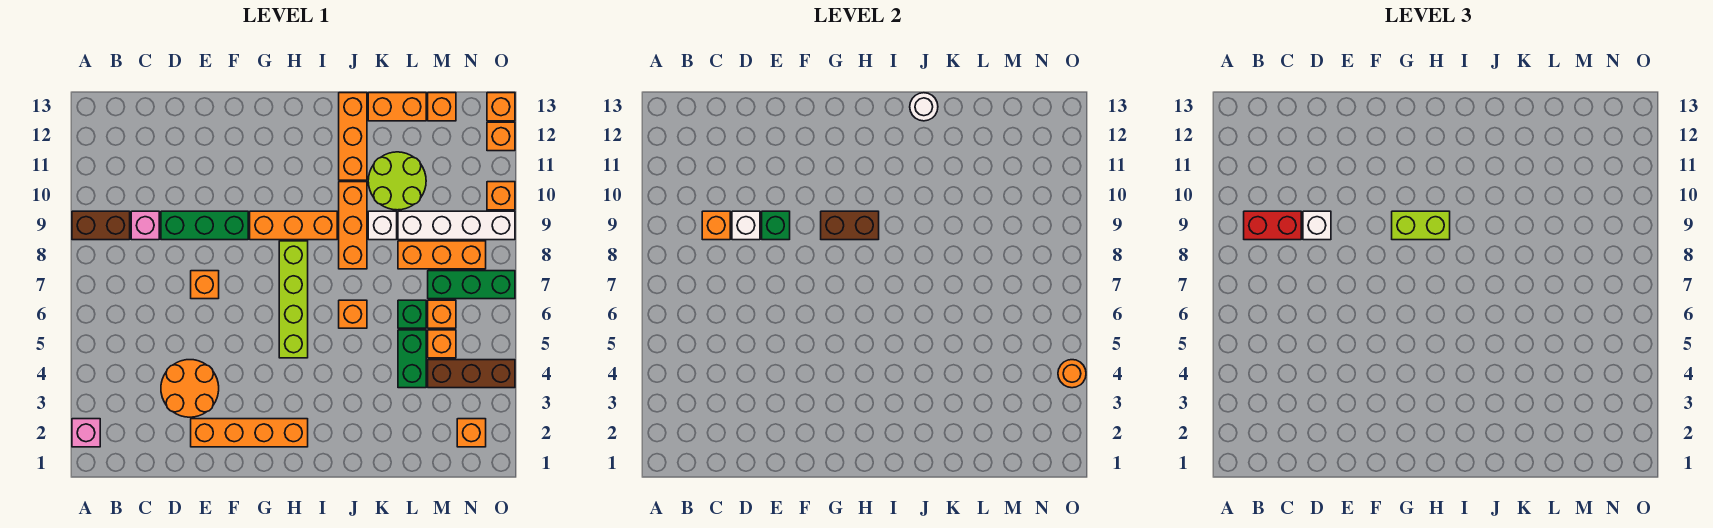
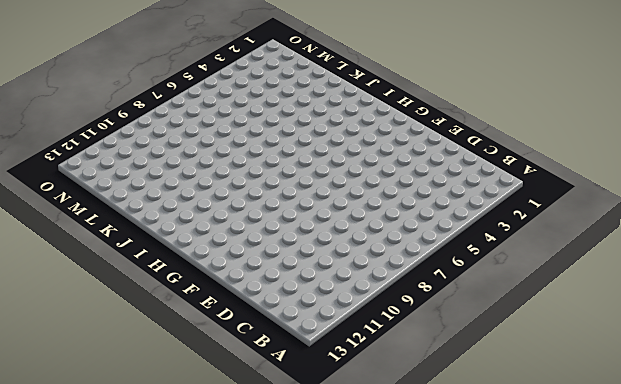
none -> pink 1x1 brick [72,419,100,447]
none -> brown 1x2 brick [72,211,130,240]
none -> pink 1x1 brick [131,211,159,240]
none -> orange 2x2 round brick [161,360,219,417]

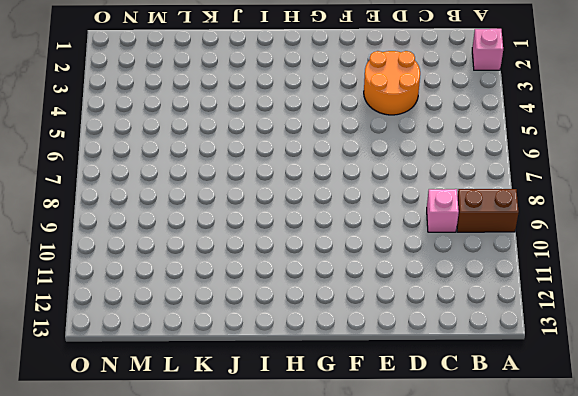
none -> green 1x3 brick [161,211,248,240]
none -> orange 1x4 brick [191,419,308,447]
none -> orange 1x1 brick [191,271,219,299]
none -> orange 1x3 brick [250,211,337,240]

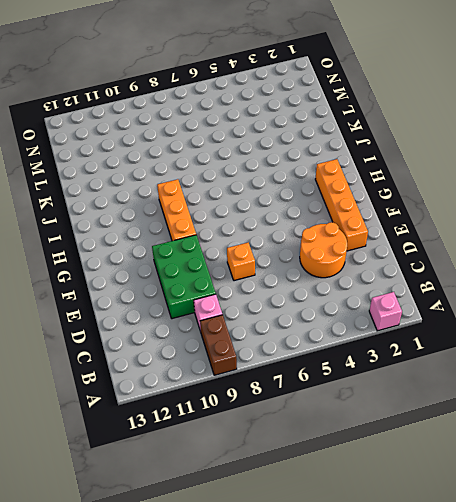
green 2x3 brick [152,235,216,319] -> green 1x3 brick [161,211,248,240]
none -> lime 1x4 brick [279,241,308,358]
none -> orange 1x1 brick [339,300,367,328]
none -> orange 1x3 brick [339,182,367,269]
none -> orange 1x3 brick [339,93,367,180]

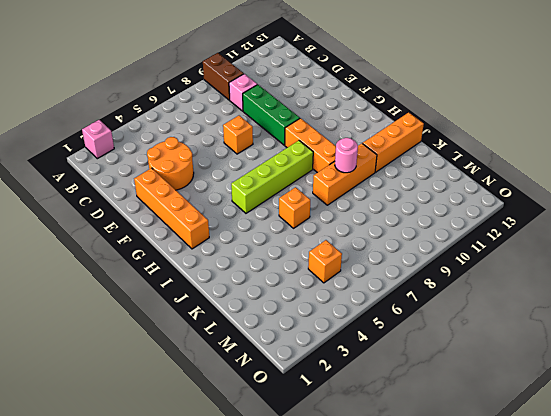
pink 1x1 round brick [335,138,358,173] -> none
none -> white 1x1 brick [368,211,397,240]
none -> lime 2x2 round brick [368,152,426,210]
none -> orange 1x2 brick [368,93,426,121]
none -> green 1x2 brick [398,330,426,388]

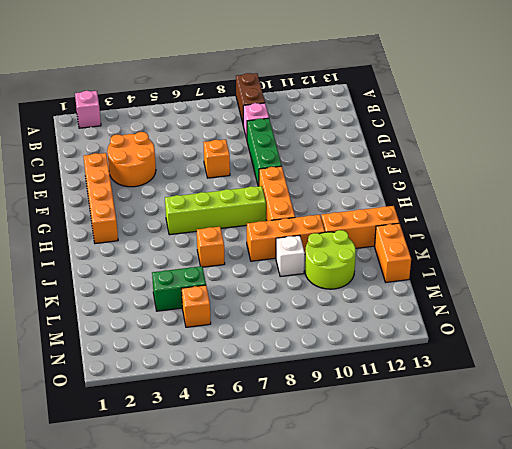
none -> green 1x1 brick [398,300,426,328]
none -> orange 1x3 brick [398,241,486,269]
none -> white 1x4 brick [398,211,515,240]
none -> brown 1x3 brick [428,360,515,388]

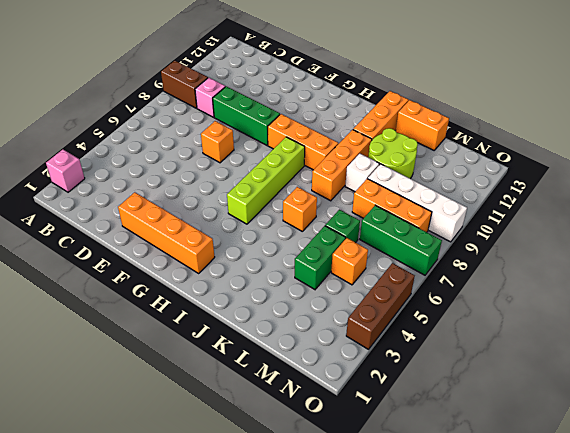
brown 1x3 brick [346,263,415,349] -> brown 1x3 brick turned to [428,360,515,388]
none -> orange 2x2 round brick [161,360,219,417]
none -> orange 1x1 brick [428,300,456,328]
none -> orange 1x1 brick [428,93,456,121]
none -> orange 1x1 brick [457,419,486,447]

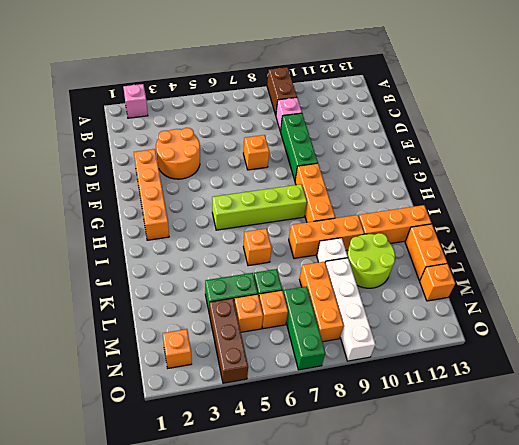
none -> orange 1x1 brick [487,182,515,210]
none -> orange 1x1 brick [487,122,515,151]
none -> orange 1x1 brick [487,93,515,121]
none -> orange 1x1 brick [702,211,730,240]

